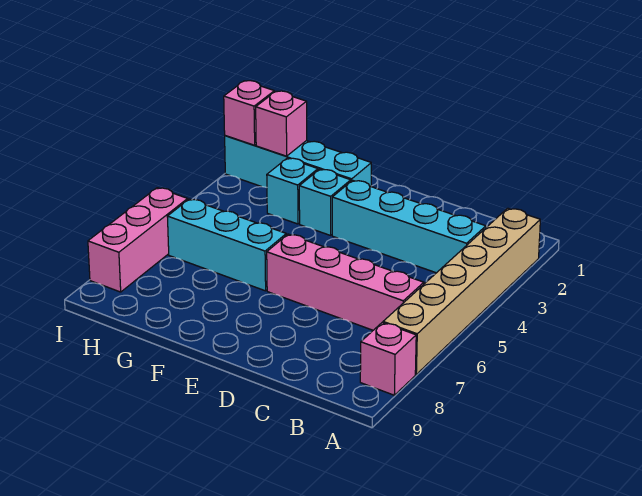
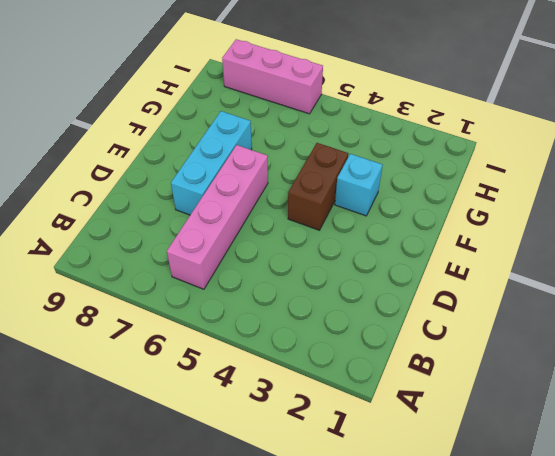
cyan 1x3 brick [171,111,252,215] -> cyan 1x3 brick moved to [167,199,286,291]
brown 1x2 brick [288,143,348,230] -> none
none -> tan 1x6 brick [383,208,540,374]
none -> pink 1x1 brick [360,323,416,395]

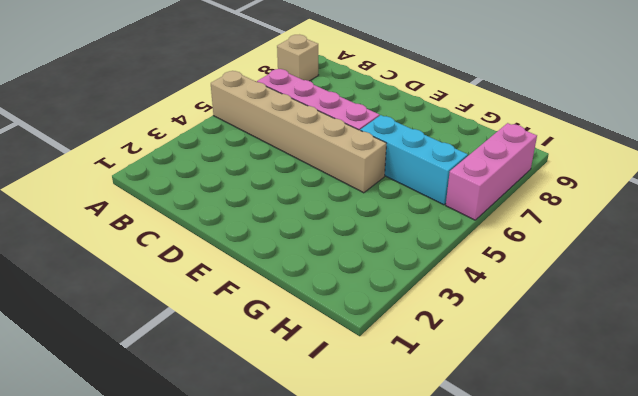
tan 1x6 brick [211,71,386,193] -> tan 1x6 brick turned to [383,208,540,374]
tan 1x1 brick [277,35,318,81] -> pink 1x1 brick [360,323,416,395]
none -> cyan 1x4 brick [332,180,486,273]
none -> cyan 1x4 brick [225,136,371,187]

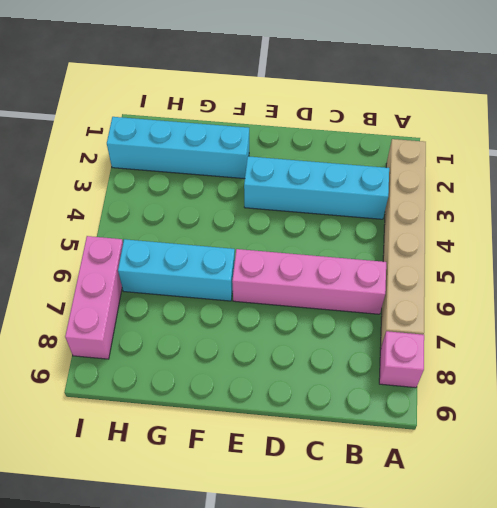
none -> cyan 1x1 brick [299,169,351,235]
none -> cyan 1x1 brick [267,158,318,224]

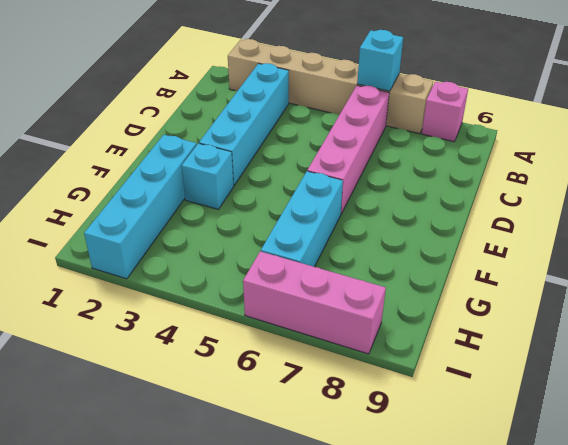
cyan 1x1 brick [357,30,403,91] -> cyan 1x1 brick moved to [267,158,318,224]
none -> pink 1x1 brick [256,91,307,156]
none -> pink 1x1 brick [224,81,274,145]

